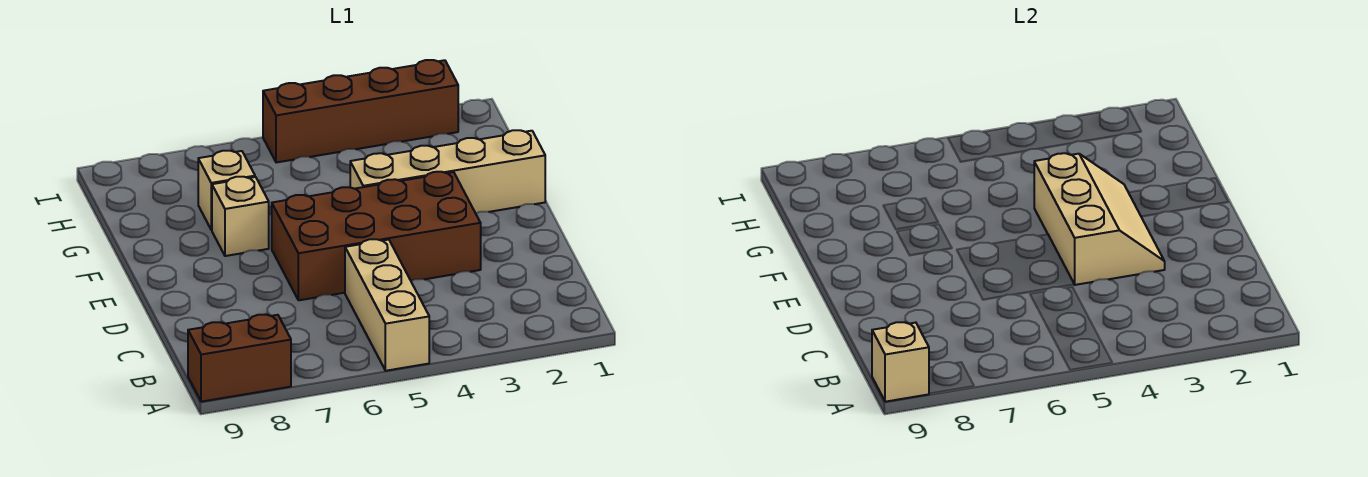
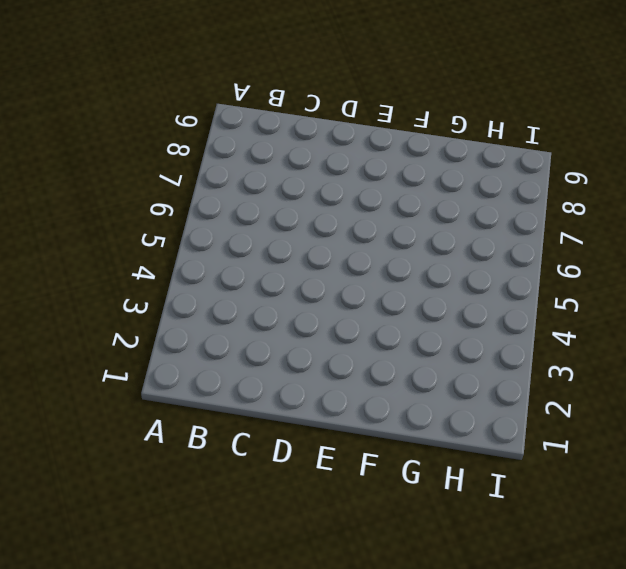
none -> tan 1x3 brick [345,239,429,371]
none -> brown 1x2 brick [188,314,291,402]

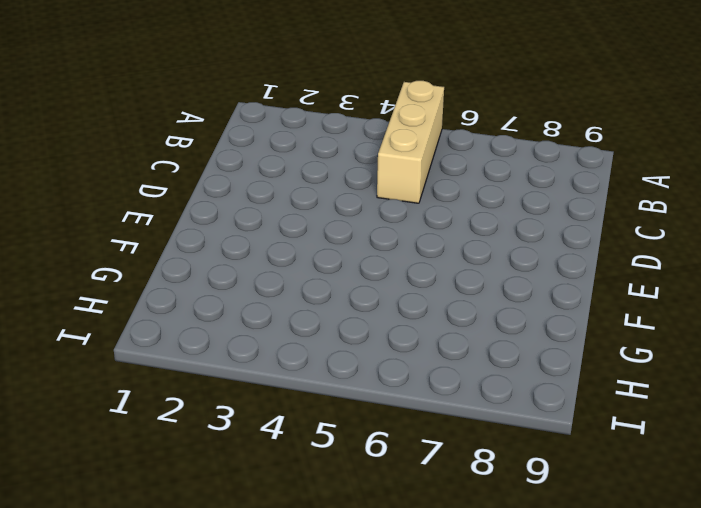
none -> brown 1x2 brick [188,314,291,402]
none -> brown 2x4 brick [272,172,481,300]

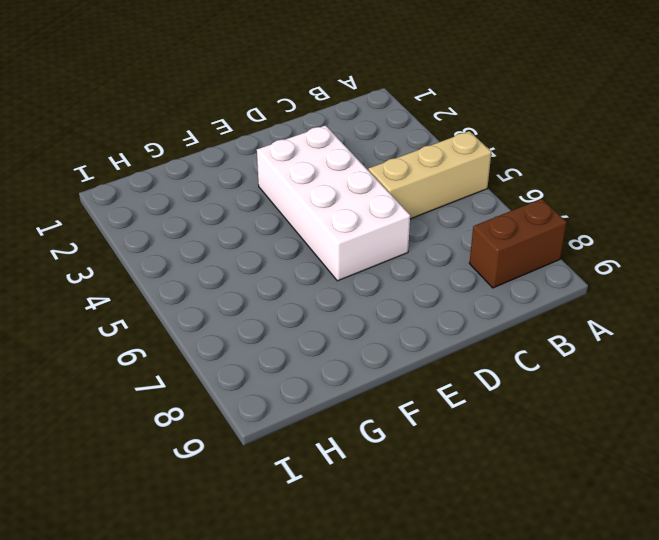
brown 1x2 brick [469,199,567,288] -> brown 1x2 brick turned to [188,314,291,402]
white 2x4 brick [257,125,410,281] -> brown 2x4 brick [272,172,481,300]
none -> tan 1x4 brick [350,130,545,213]
none -> tan 1x1 brick [212,177,269,256]

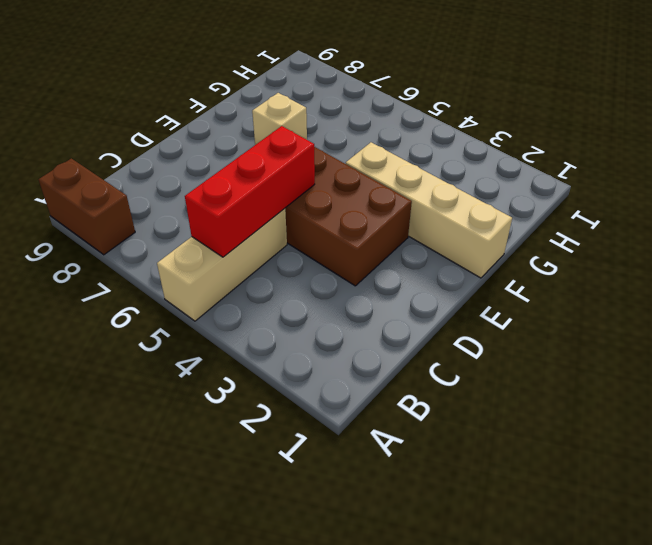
red 1x3 brick [185,126,315,257] -> none
none -> tan 1x1 brick [198,151,255,230]
none -> brown 1x4 brick [263,60,458,163]

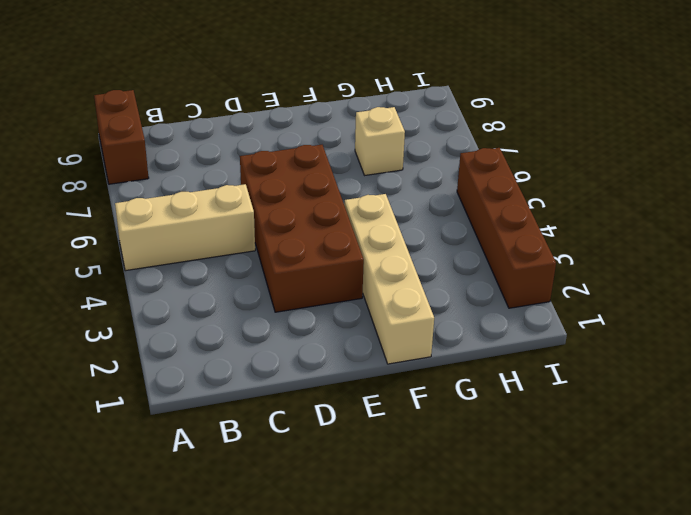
none -> tan 1x1 brick [212,177,269,256]
none -> tan 1x1 brick [872,322,929,402]

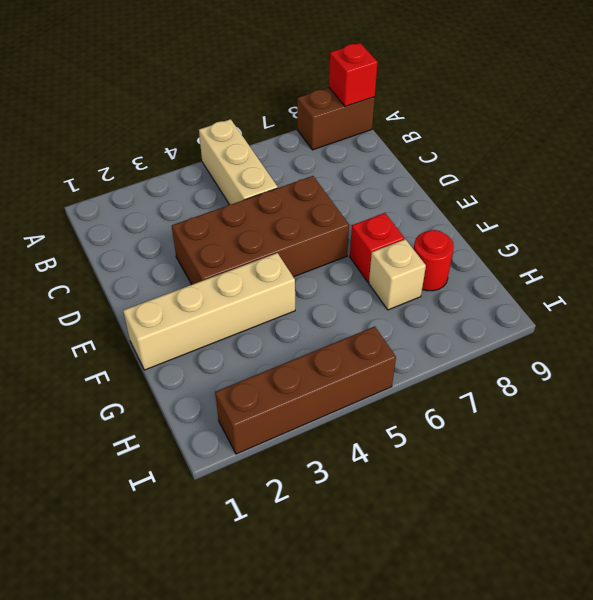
red 1x1 brick [329,43,378,107] -> tan 1x1 brick [872,322,929,402]
red 1x1 brick [350,213,404,282] -> tan 1x1 brick [212,177,269,256]
red 1x1 round brick [414,230,454,291] -> none
none -> tan 2x3 slope [1034,153,1165,285]

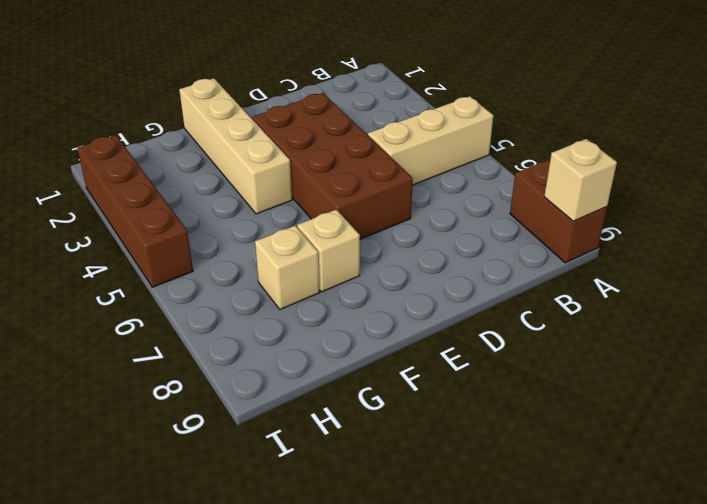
none -> tan 2x3 slope [1034,153,1165,285]

